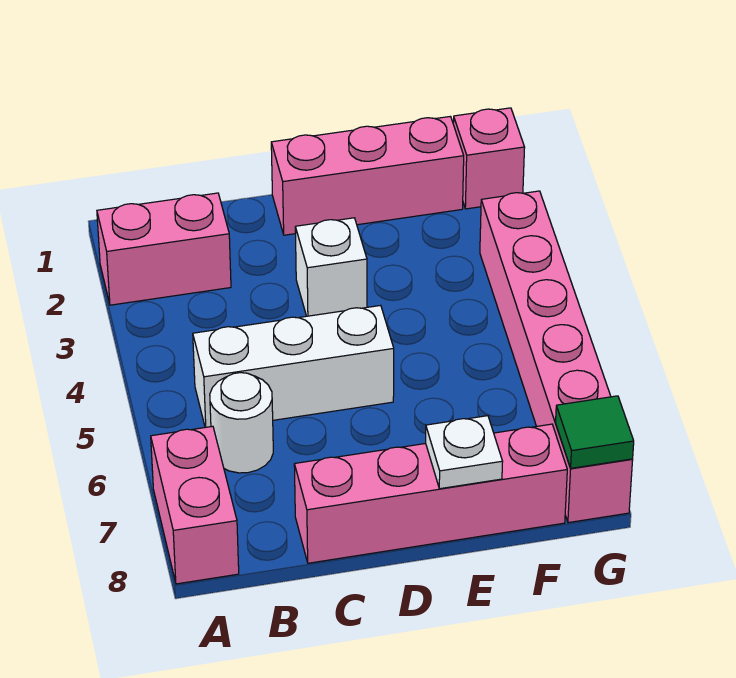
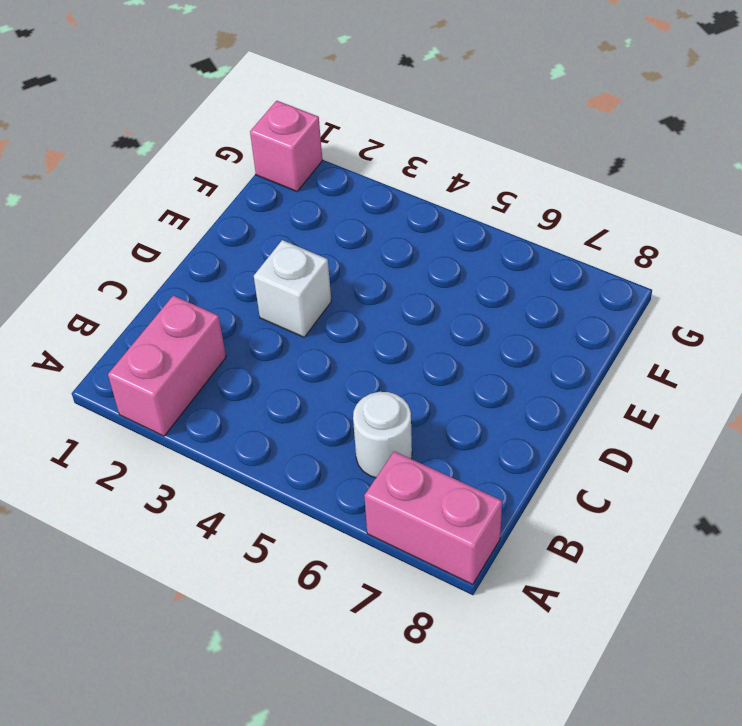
none -> white 1x3 brick [193,305,394,427]
none -> pink 1x4 brick [294,424,567,563]

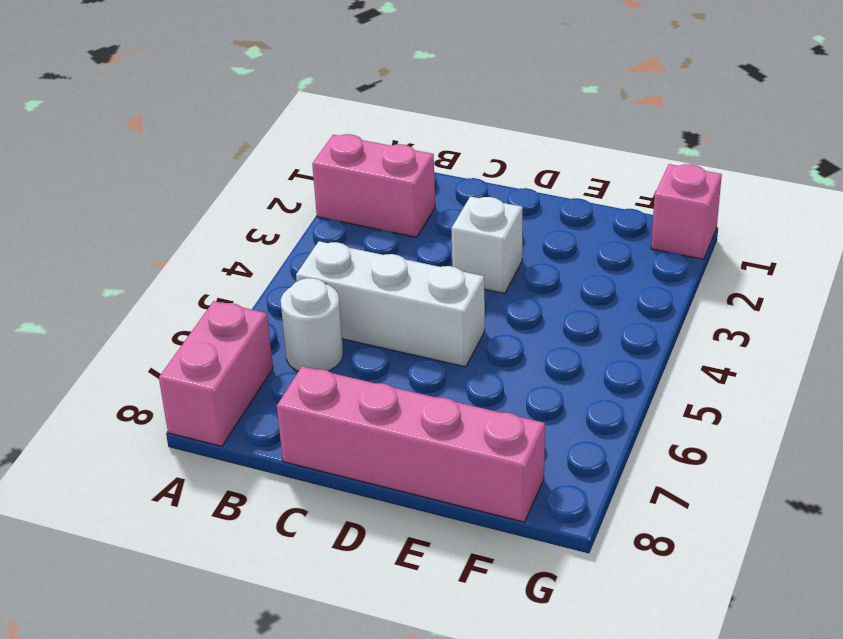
none -> pink 1x3 brick [271,116,464,235]
none -> pink 1x6 brick [480,191,633,523]

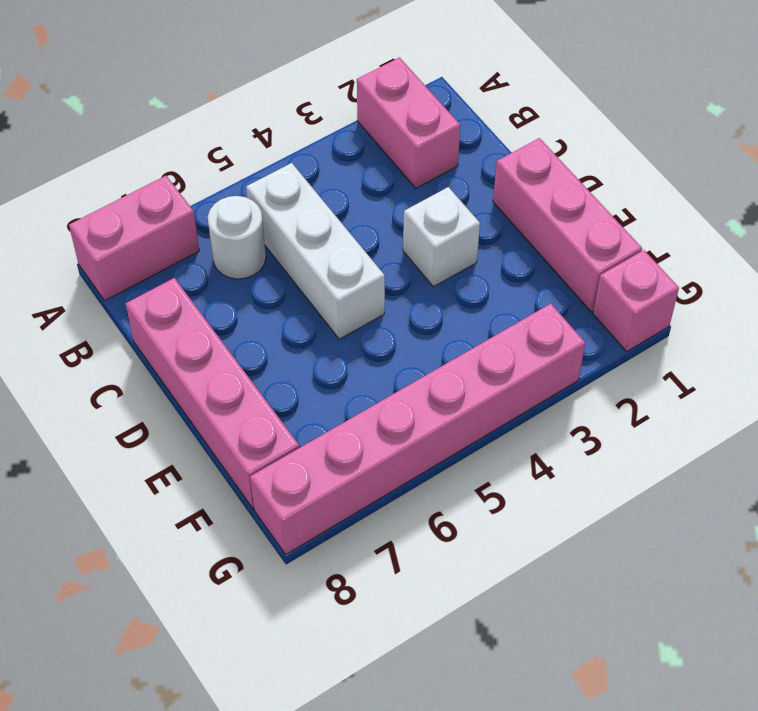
none -> white 1x1 plate [426,416,503,489]
none -> green 1x1 tile [556,396,634,468]

